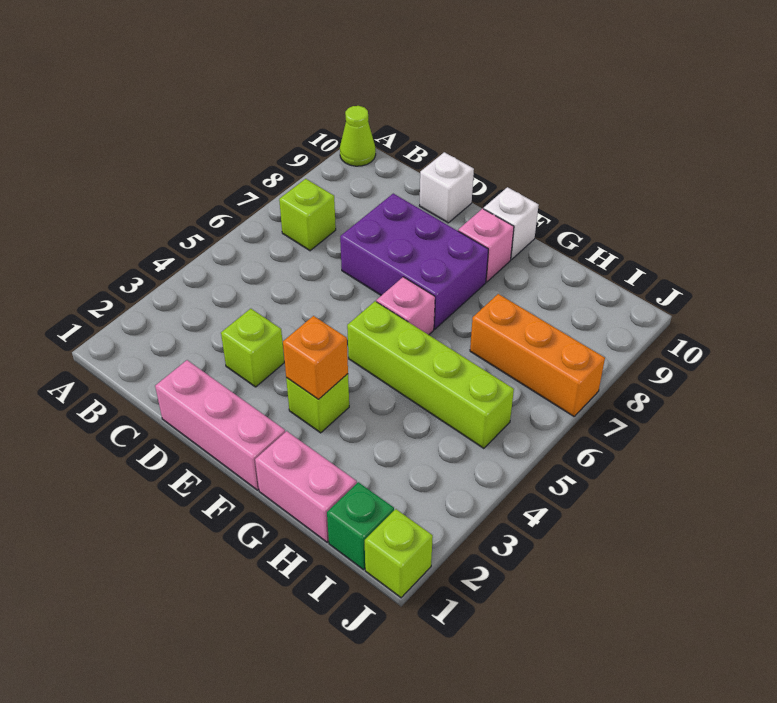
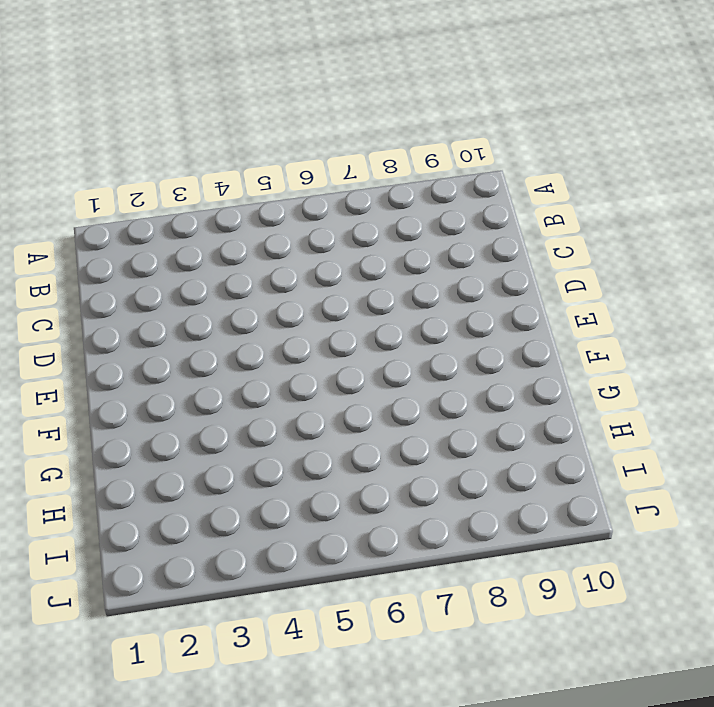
none -> lime 1x1 cone [340,106,376,166]
none -> lime 1x1 brick [279,179,336,251]
none -> pink 1x3 brick [155,360,285,490]

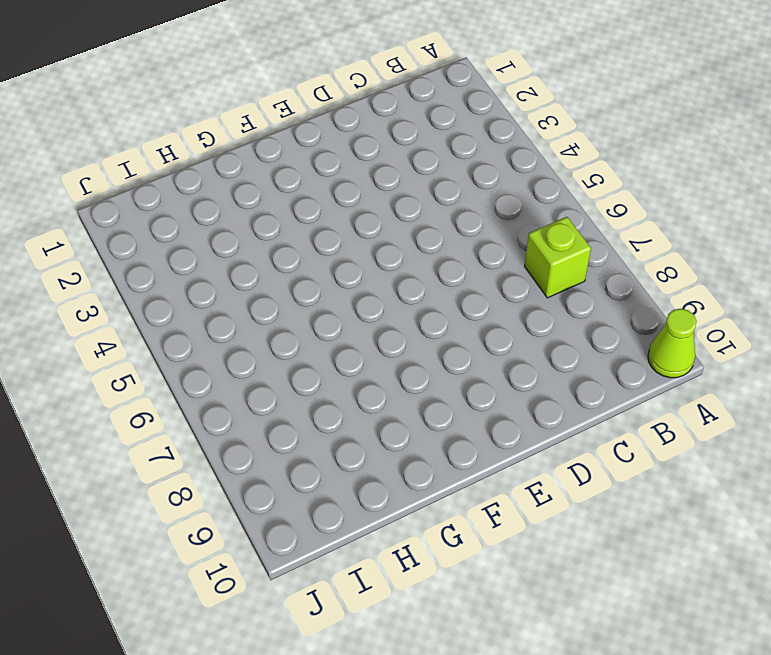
none -> pink 1x3 brick [155,360,285,490]
none -> lime 1x1 brick [221,309,284,387]
none -> purple 2x3 brick [340,194,488,329]

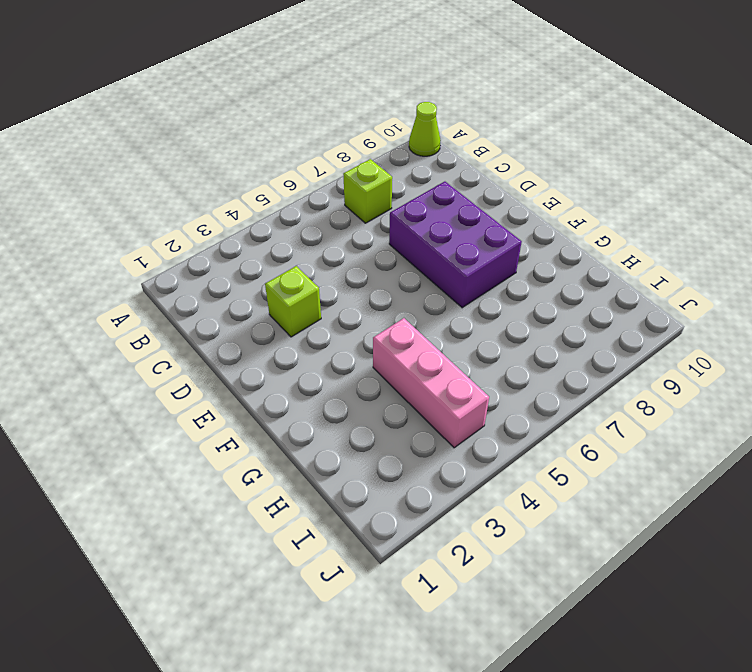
pink 1x3 brick [373,318,489,448] -> pink 1x3 brick moved to [155,360,285,490]
none -> white 1x1 brick [419,152,474,223]
none -> lime 1x1 brick [286,374,349,433]
none -> lime 1x4 brick [347,301,514,448]

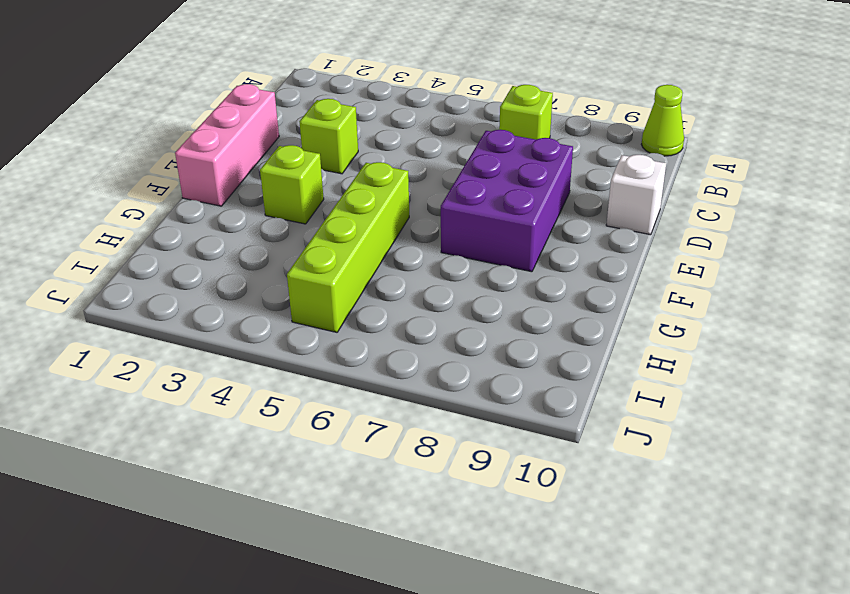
none -> pink 1x1 brick [376,277,435,335]
none -> pink 1x1 brick [458,209,514,282]
none -> white 1x1 brick [484,187,539,260]

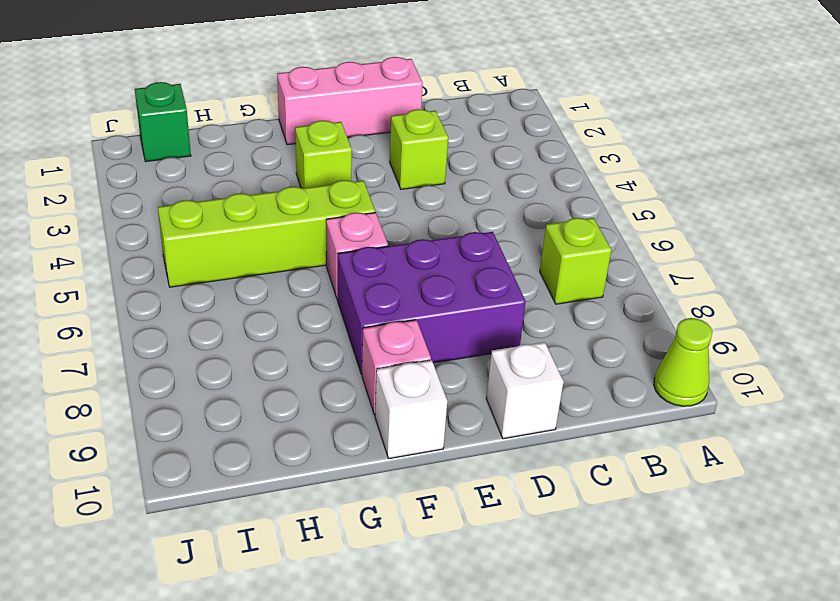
none -> pink 1x2 brick [255,431,357,542]
none -> orange 1x3 brick [470,294,605,416]
none -> lime 1x1 brick [365,509,433,598]

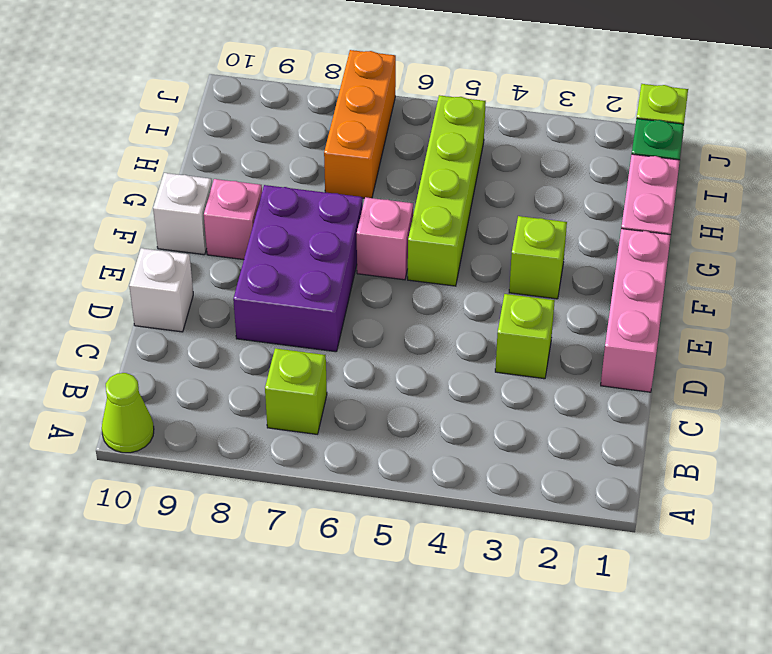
none -> orange 1x1 brick [283,316,348,399]

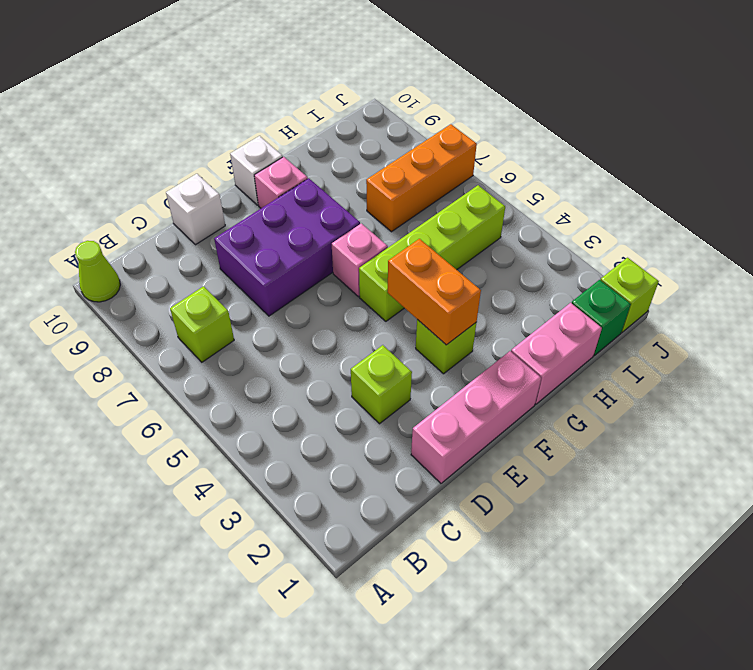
orange 1x2 brick [388,239,481,345] -> orange 1x1 brick [283,316,348,399]

